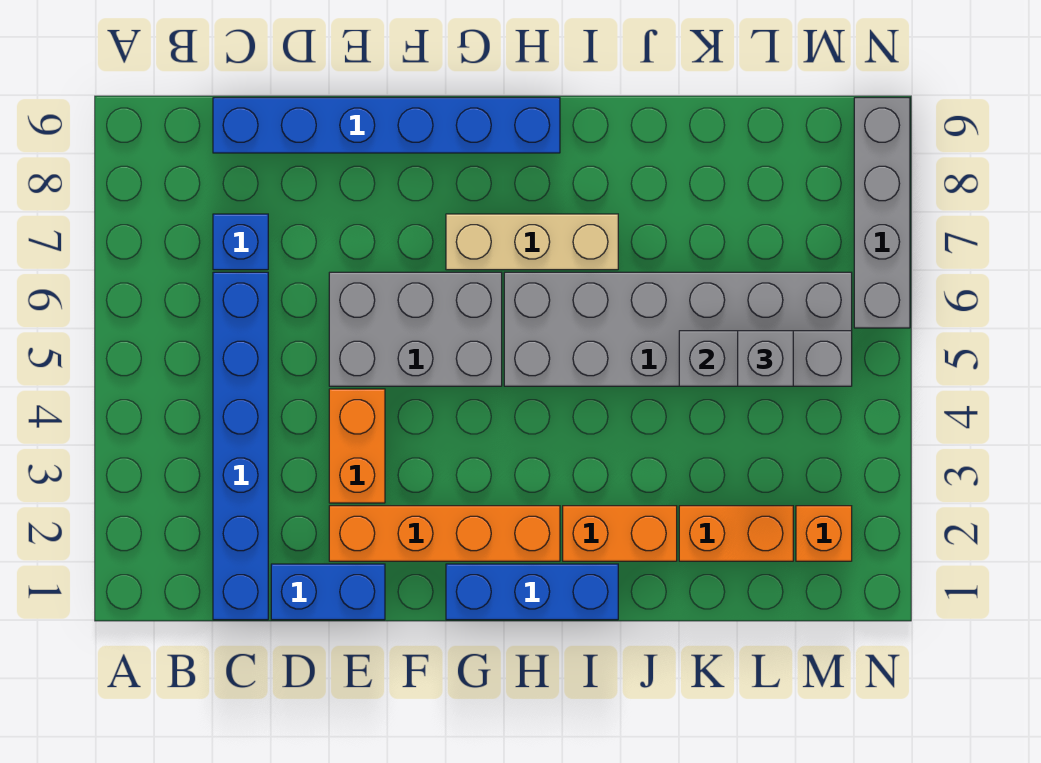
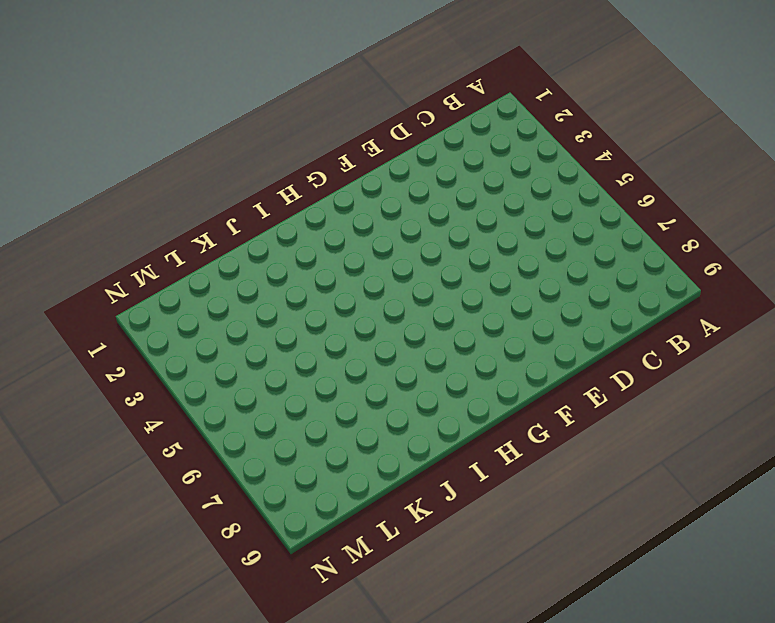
none -> blue 1x6 brick [213,272,268,620]
none -> blue 1x1 brick [213,214,268,270]
none -> blue 1x6 brick [213,98,560,153]

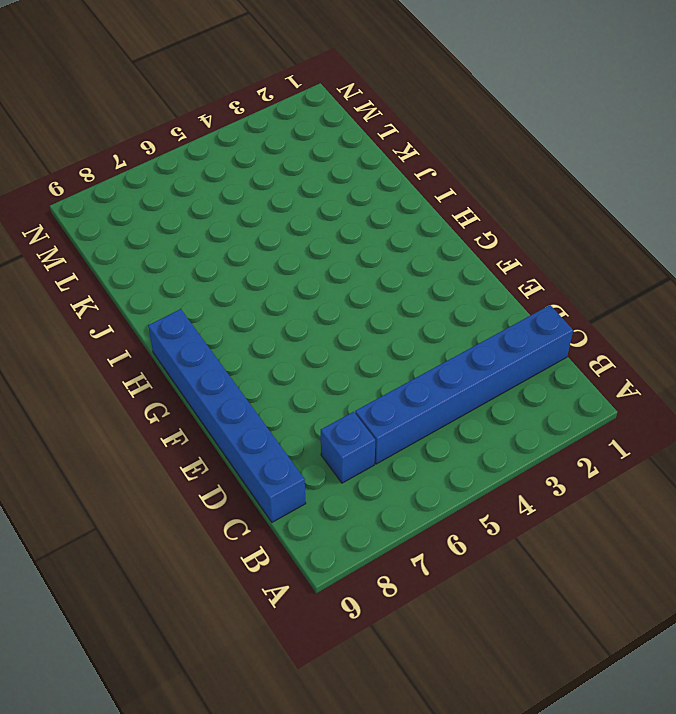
none -> blue 1x2 brick [271,564,385,620]
none -> orange 1x4 brick [329,506,560,561]
none -> orange 1x2 brick [329,389,385,503]

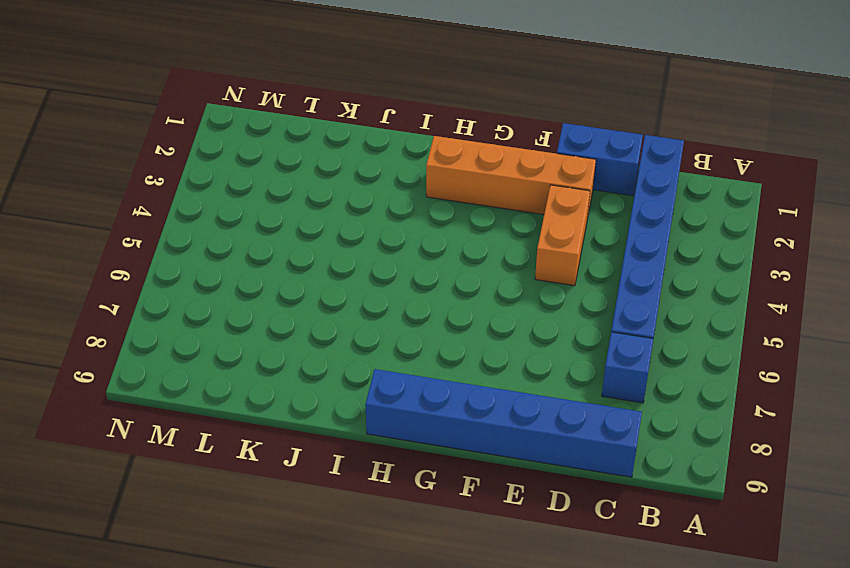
none -> grey 2x3 brick [329,272,502,386]
none -> blue 1x3 brick [446,564,618,620]
none -> tan 1x3 brick [446,214,618,270]

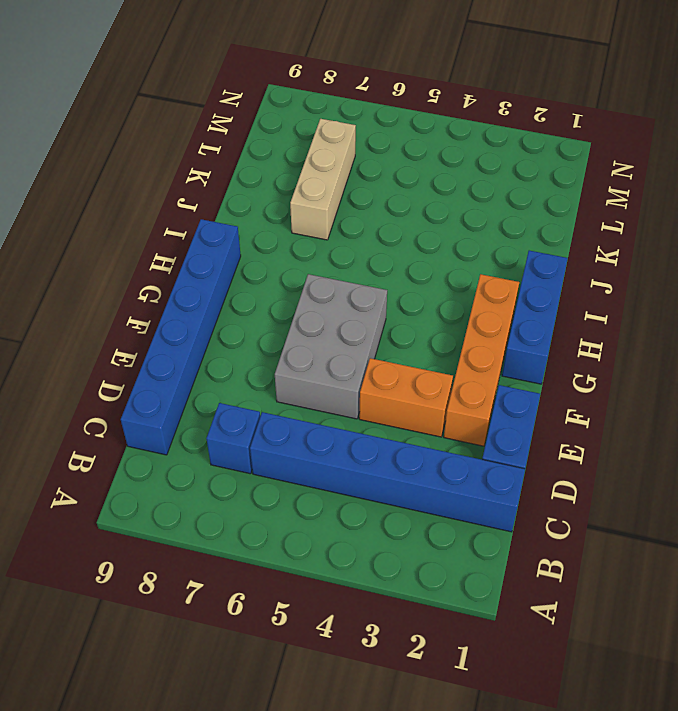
tan 1x3 brick [290,119,356,240] -> tan 1x3 brick moved to [446,214,618,270]
none -> grey 2x6 brick [504,272,852,386]
none -> orange 1x2 brick [563,506,677,561]
none -> orange 1x2 brick [679,506,793,561]

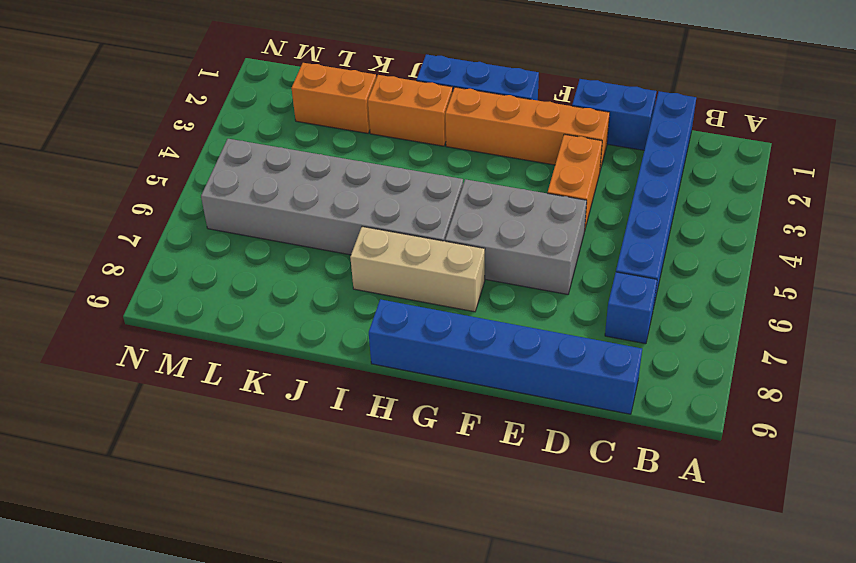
none -> orange 1x1 brick [796,506,852,561]
none -> grey 1x4 brick [854,98,910,328]
none -> grey 1x3 brick [679,331,852,386]

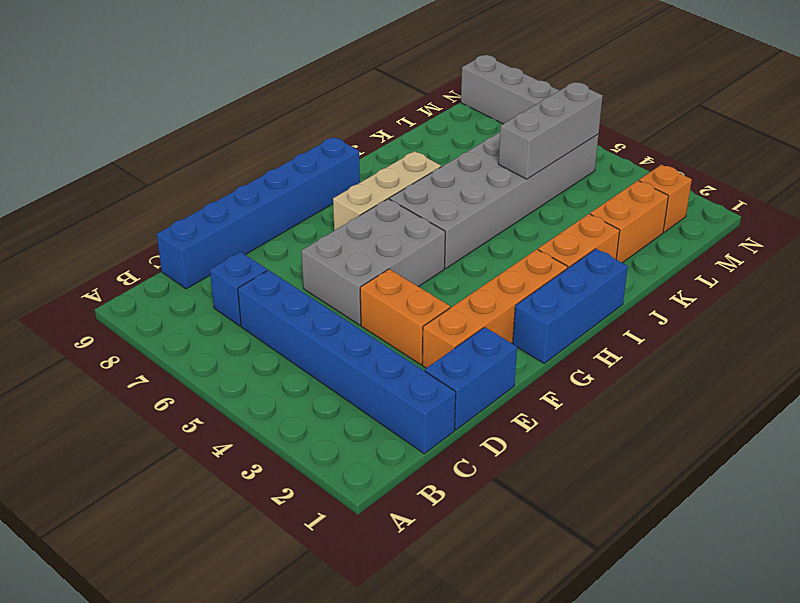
none -> grey 1x1 brick [738,331,793,386]

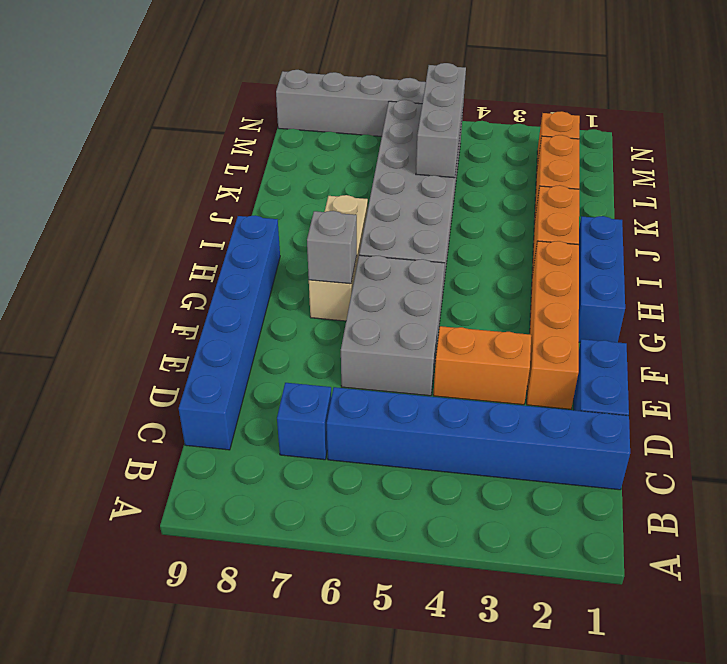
grey 1x1 brick [307,211,357,284] -> grey 1x1 brick moved to [738,331,793,386]

